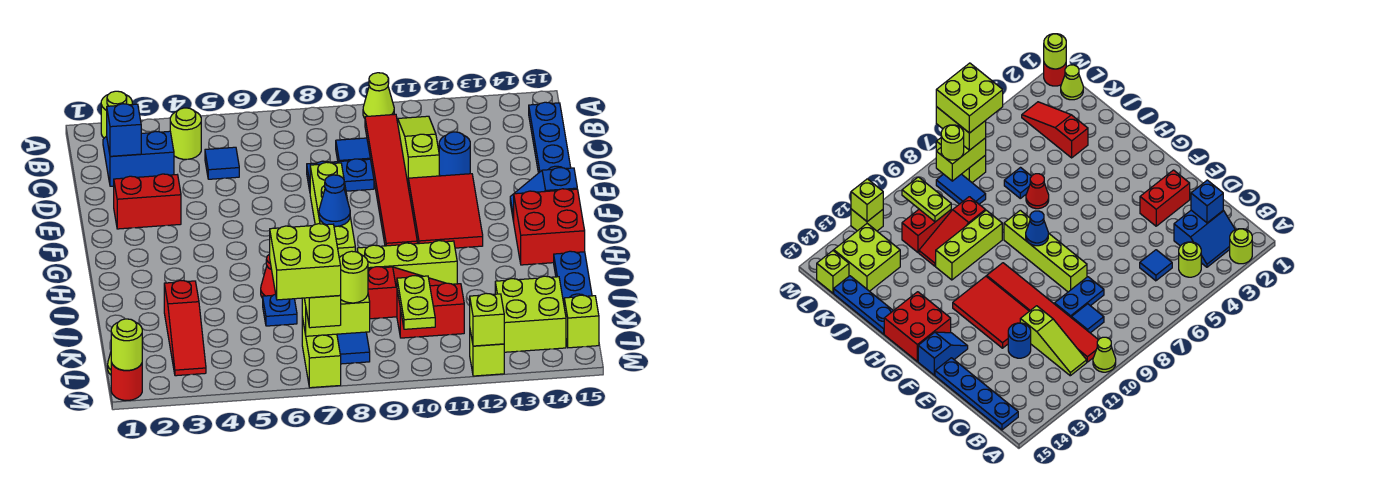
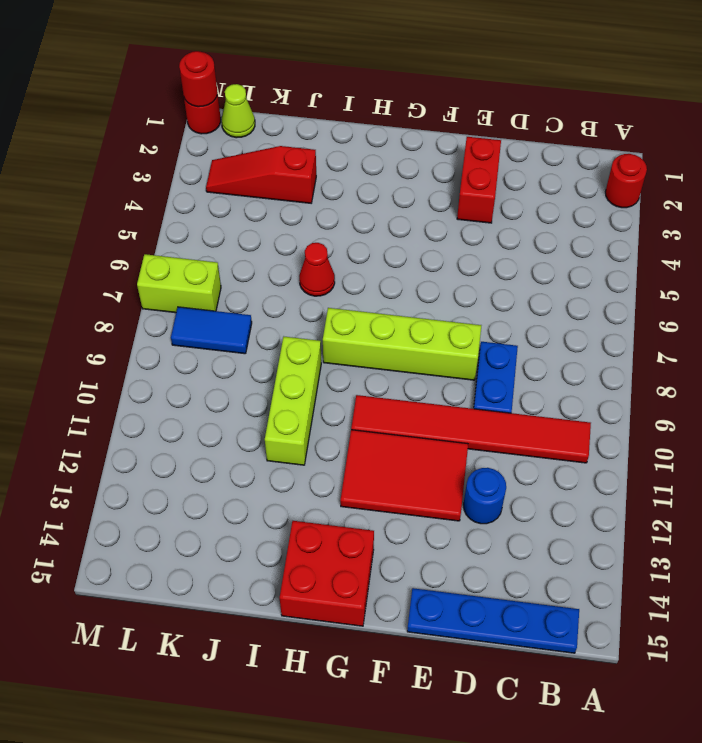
red 1x1 round brick [605,154,647,208] -> lime 1x1 round brick [101,91,132,138]
red 1x1 round brick [179,51,217,107] -> lime 1x1 round brick [111,319,142,370]
none -> lime 1x1 cone [363,73,394,118]
none -> blue 2x2 slope [103,131,174,186]
none -> lime 1x1 round brick [170,108,201,159]
none -> lime 1x3 slope [398,116,439,182]

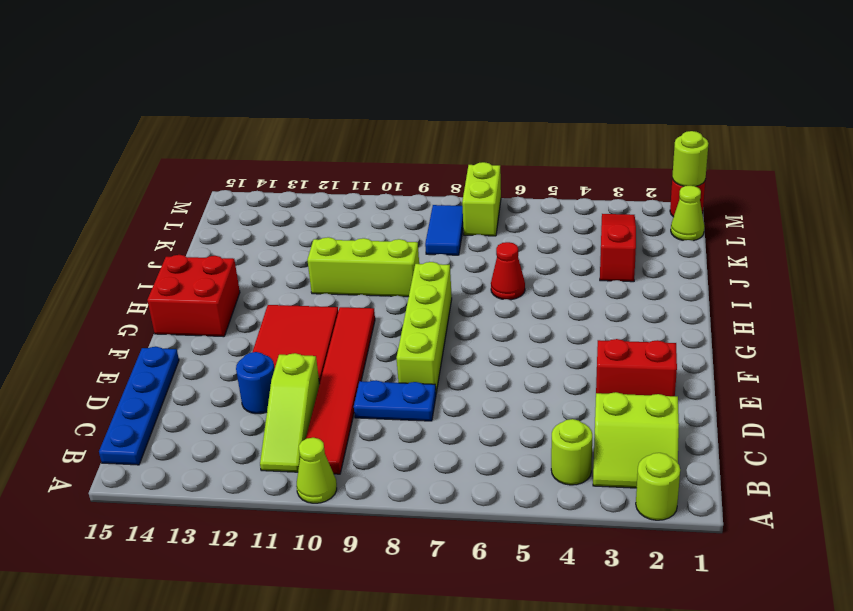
lime 2x2 slope [593,392,679,488] -> blue 2x2 slope [103,131,174,186]
none -> blue 1x1 tile [205,147,239,179]
none -> blue 1x1 tile [336,138,370,162]
none -> blue 1x2 slope [510,168,577,222]
none -> blue 1x3 plate [554,251,592,303]

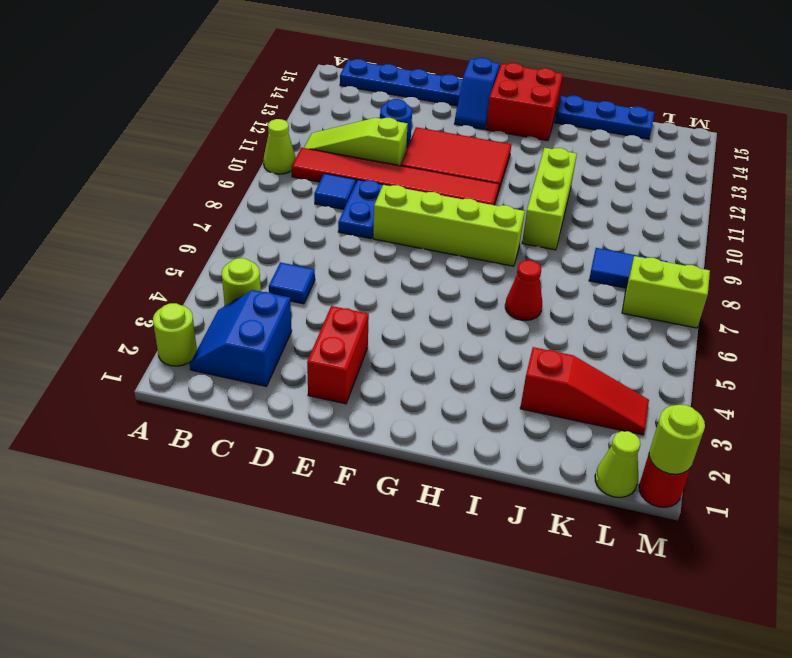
none -> blue 1x1 plate [263,294,297,326]
none -> red 1x3 slope [368,267,445,319]
none -> red 1x2 brick [397,283,464,338]
none -> lime 2x2 brick [495,276,566,352]

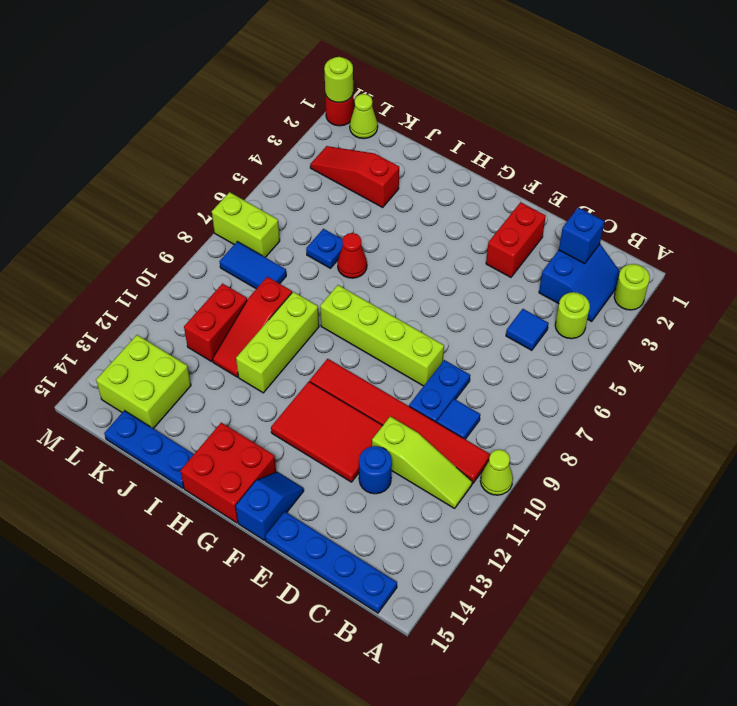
none -> lime 1x1 brick [564,295,599,348]
none -> lime 1x1 brick [470,331,504,376]
none -> blue 1x1 cone [319,175,350,227]
none -> lime 1x2 plate [397,276,435,329]

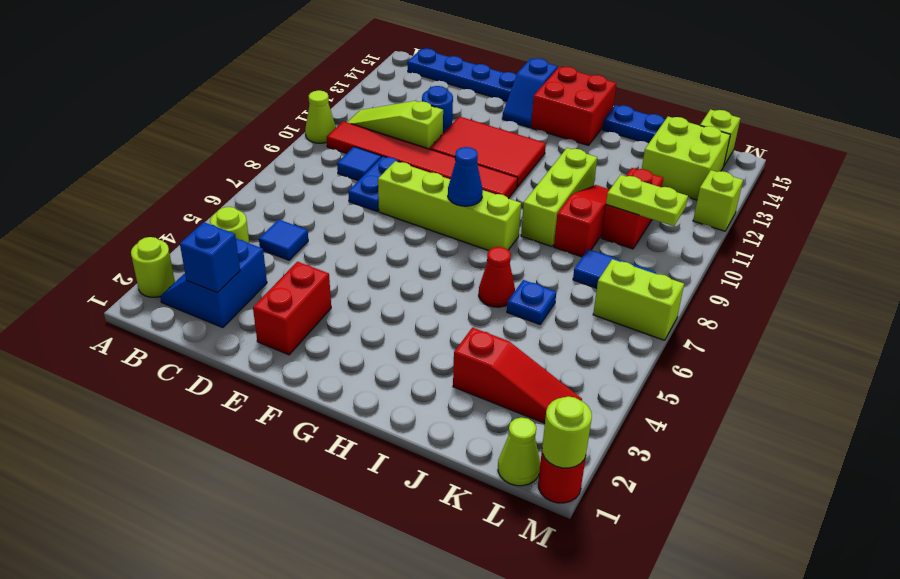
none -> lime 1x2 brick [302,295,370,336]
none -> lime 1x1 brick [470,293,504,346]
none -> lime 1x2 brick [304,296,341,328]
none -> lime 1x1 round brick [339,251,368,303]

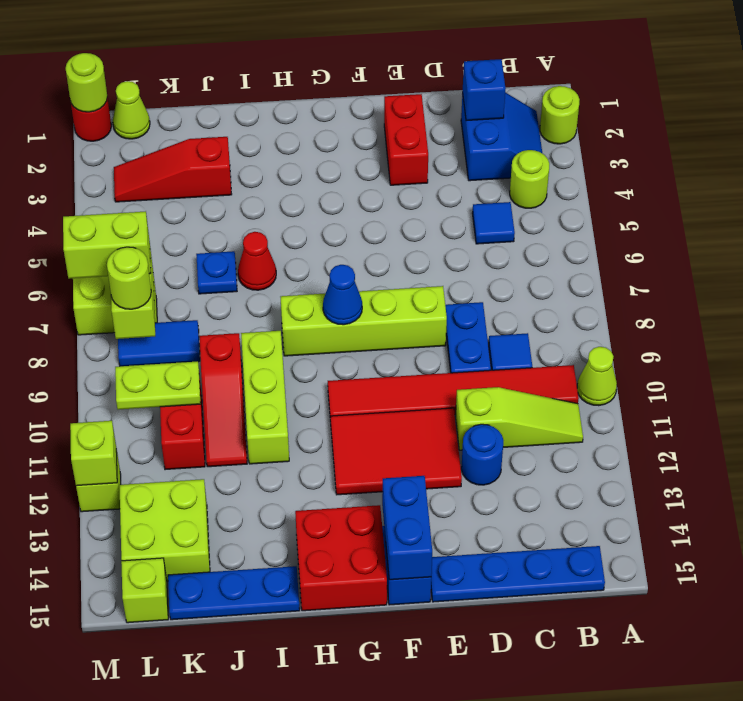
blue 1x2 brick [382,476,432,580] -> none
none -> lime 2x2 brick [270,224,341,300]

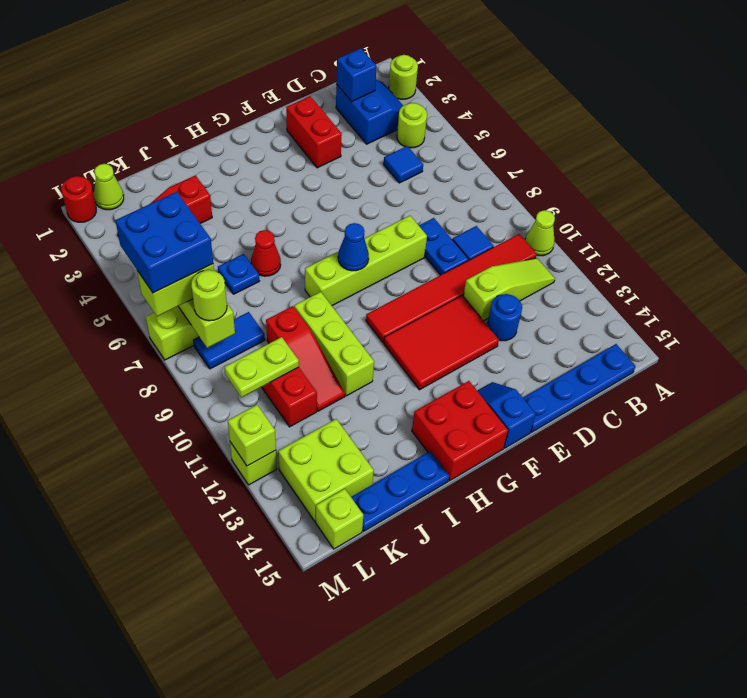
blue 2x2 brick [115,192,213,293] -> lime 2x2 brick [270,224,341,300]
none -> lime 1x1 round brick [111,319,142,370]

